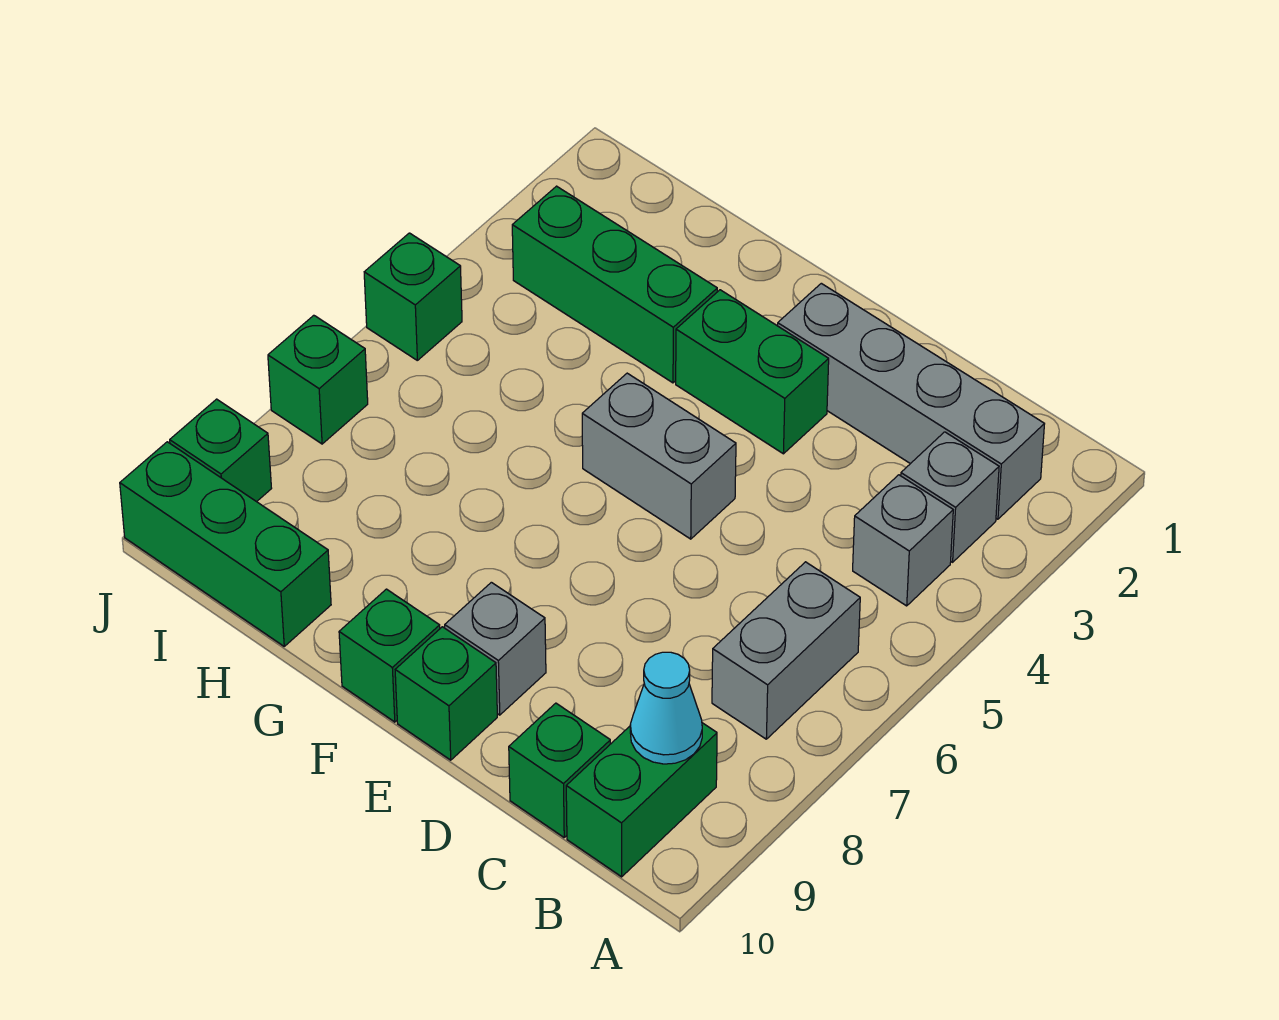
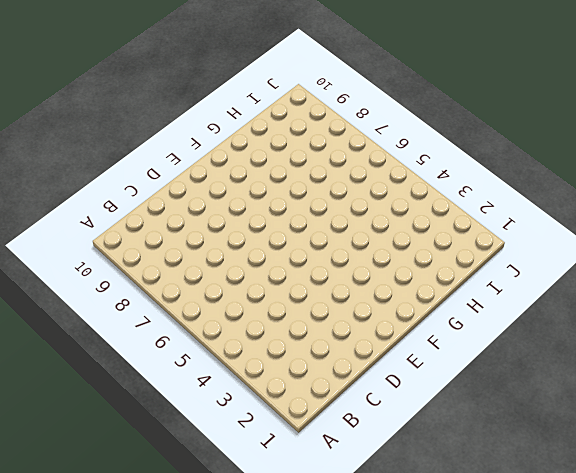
none -> grey 1x4 brick [778,283,1044,519]
none -> grey 1x1 brick [901,432,999,562]
none -> grey 1x1 brick [853,475,953,606]

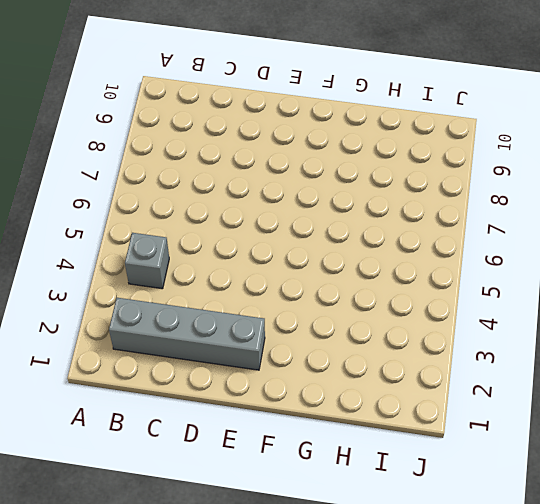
none -> grey 1x1 brick [901,432,999,562]
none -> grey 1x2 brick [712,562,860,739]
none -> green 1x2 brick [566,723,717,877]

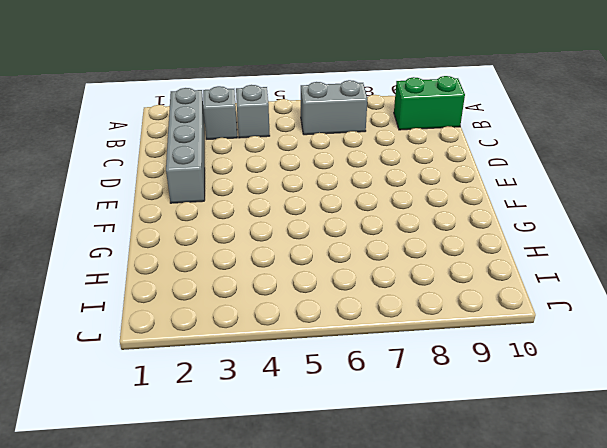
none -> green 1x1 brick [509,703,610,837]
none -> green 1x2 brick [676,290,829,454]
none -> grey 1x2 brick [582,373,736,539]

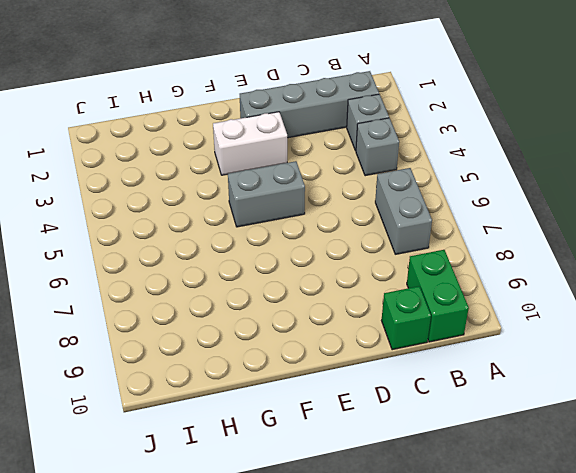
white 1x2 brick [213,112,287,175] -> green 1x2 brick [676,290,829,454]
none -> grey 1x1 brick [445,582,546,715]
none -> green 1x1 brick [395,627,497,760]
none -> green 1x1 brick [339,589,440,722]

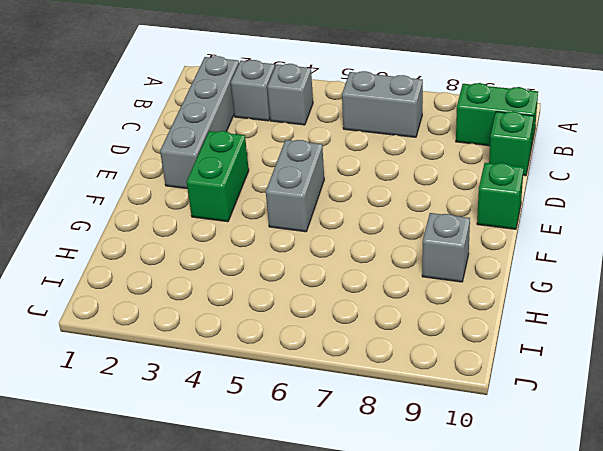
grey 1x1 brick [422,213,470,282] -> grey 1x1 brick moved to [445,582,546,715]
none -> green 1x1 brick [339,589,440,722]
none -> green 1x3 brick [512,186,717,383]
none -> green 1x3 brick [120,442,331,646]

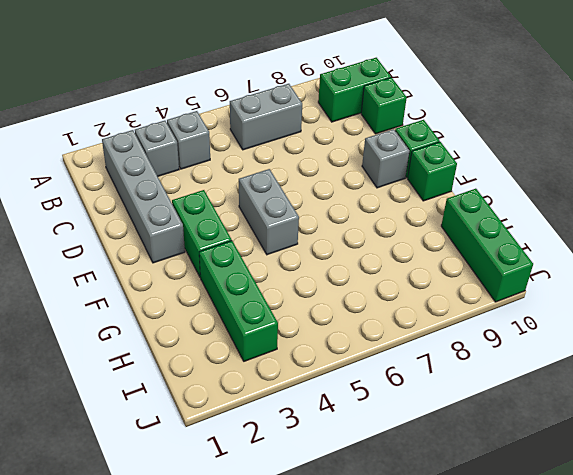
none -> green 1x1 brick [364,233,462,360]
none -> green 1x1 brick [268,315,368,444]
none -> green 1x1 brick [170,399,272,502]

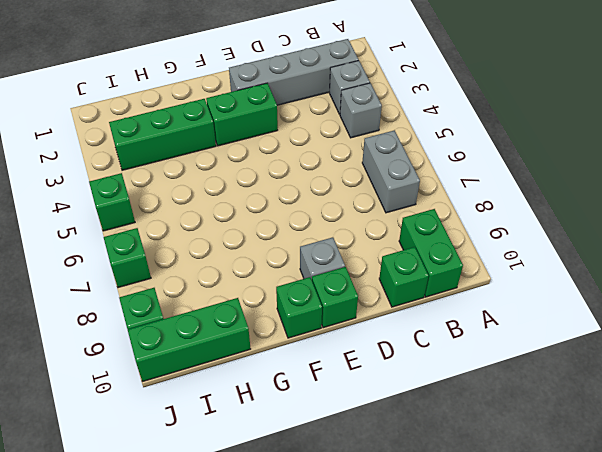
none -> grey 1x2 brick [582,373,736,539]
none -> cyan 1x1 cone [630,652,702,764]

